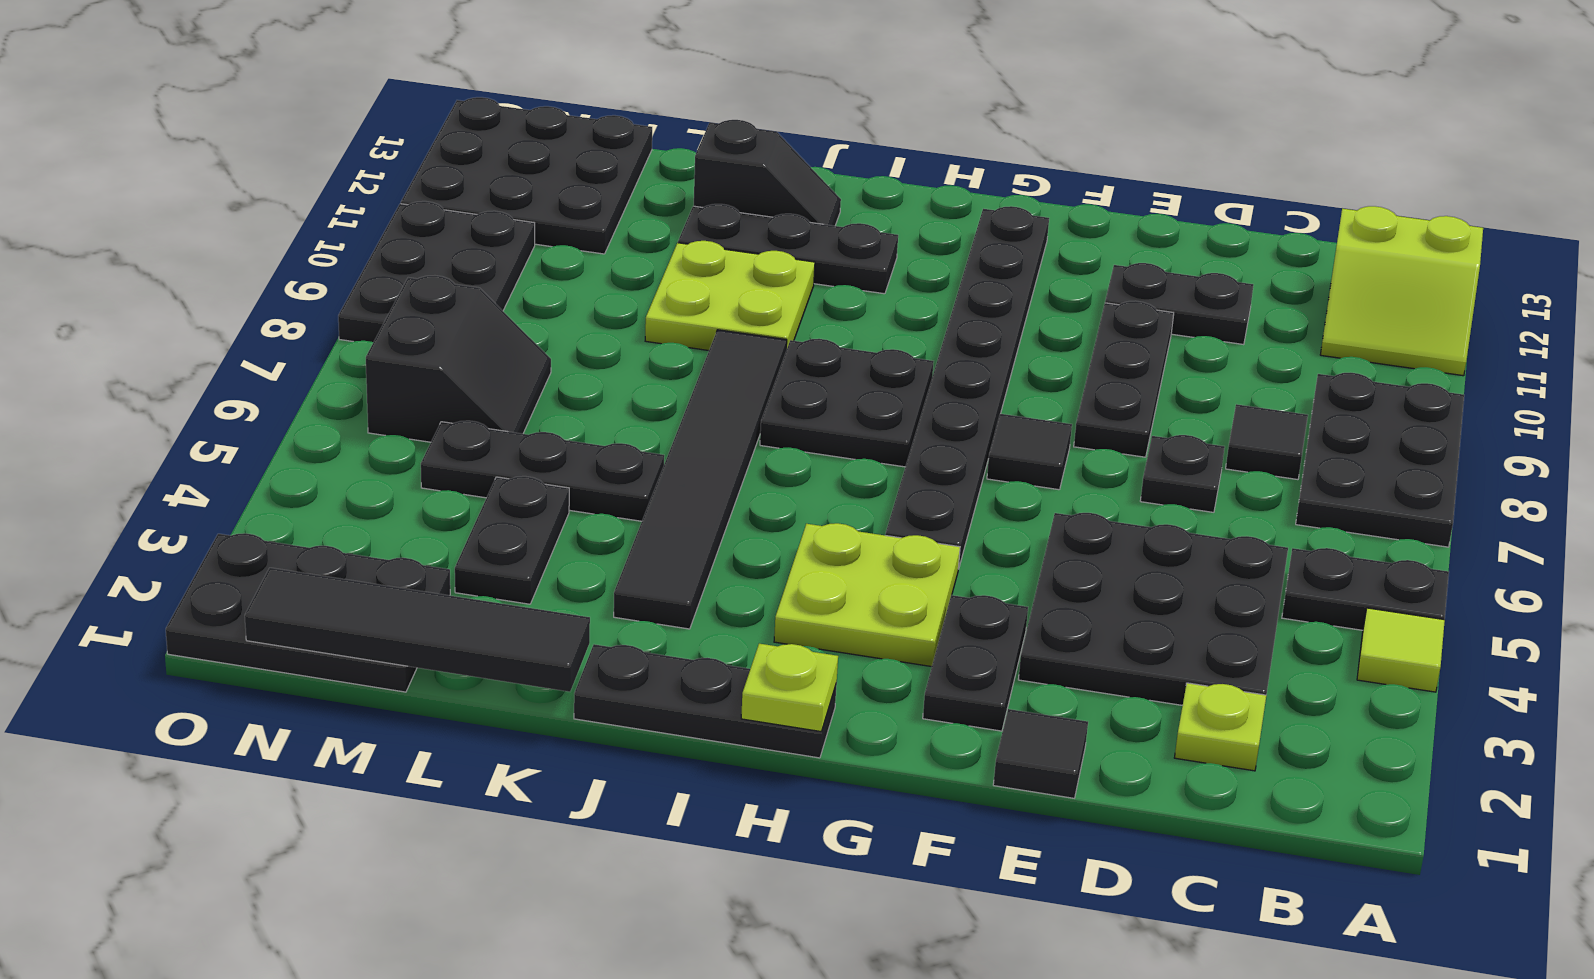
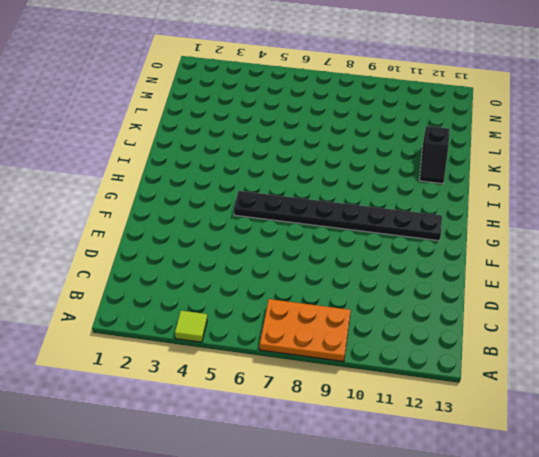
orange 2x3 plate [260,299,351,362] -> black 2x3 plate [1296,373,1464,547]
none -> black 1x2 plate [1282,548,1449,630]
none -> lime 2x2 slope [1320,206,1483,376]
none -> lime 1x1 plate [1174,683,1266,771]

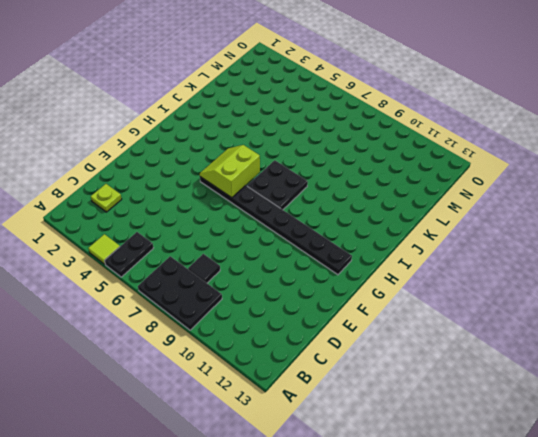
lime 2x2 slope [200,145,260,198] -> lime 2x2 slope moved to [1320,206,1483,376]
none -> black 3x3 plate [1018,513,1288,705]
none -> black 1x1 plate [1140,435,1225,512]
none -> black 1x2 plate [1105,263,1253,345]

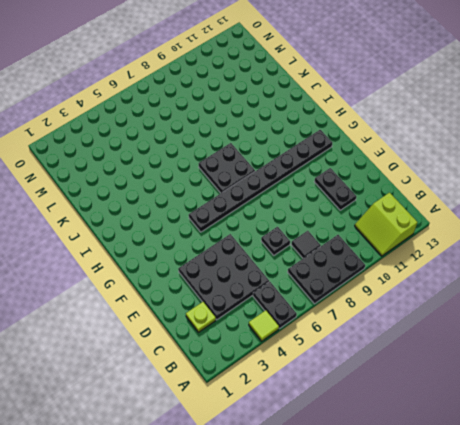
none -> black 1x1 tile [993,709,1088,798]
none -> black 1x3 plate [1074,301,1174,457]
none -> black 1x2 plate [923,595,1028,731]

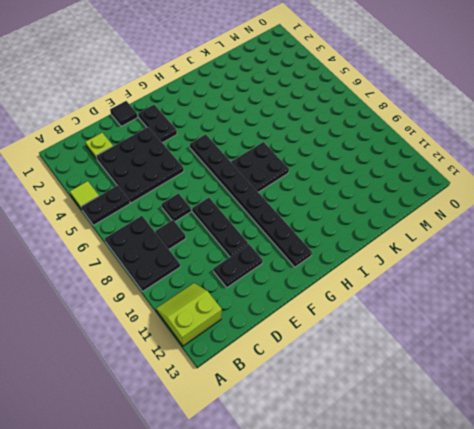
none -> black 1x1 tile [987,414,1072,490]
none -> lime 2x2 plate [774,523,960,667]
none -> black 1x3 plate [574,644,837,758]

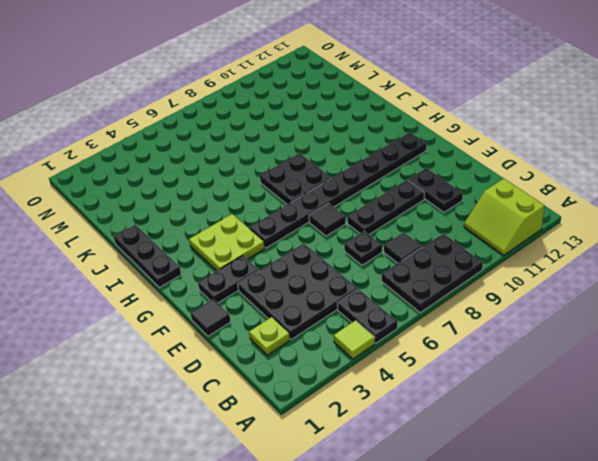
none -> black 1x3 plate [678,204,898,294]
none -> black 1x6 tile [614,330,787,629]
none -> lime 2x2 plate [645,241,815,351]

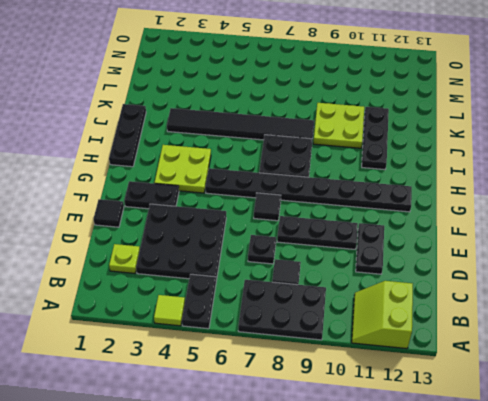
none -> black 1x2 slope [694,120,841,226]
none -> black 1x3 plate [421,421,664,521]
none -> black 1x2 plate [455,476,569,604]

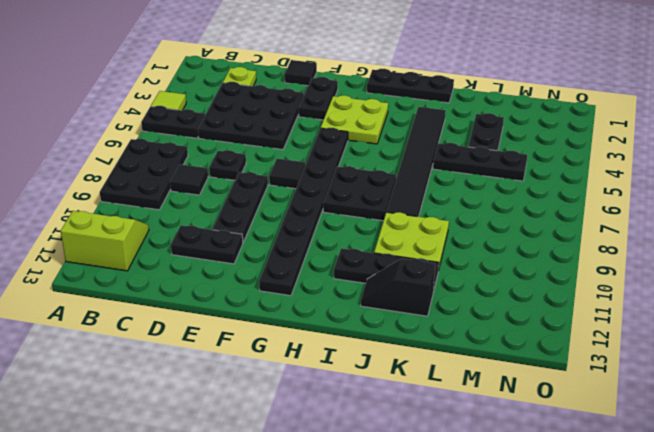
none -> black 2x3 plate [166,533,450,692]
none -> black 2x2 slope [366,276,551,442]
none -> black 3x3 plate [401,97,652,254]

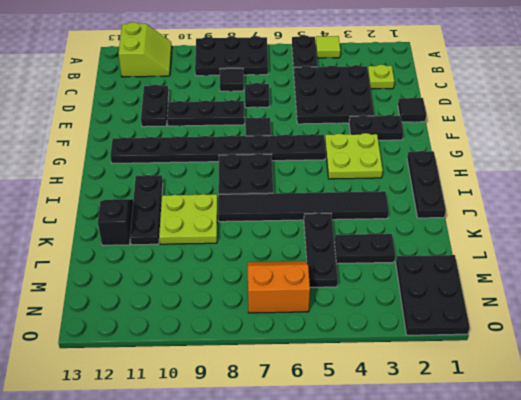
orange 2x2 slope [248,261,310,313] -> black 2x2 slope [366,276,551,442]
none -> black 3x3 plate [401,97,652,254]
none -> black 2x3 plate [338,201,535,342]
none -> lime 1x1 plate [741,644,838,732]

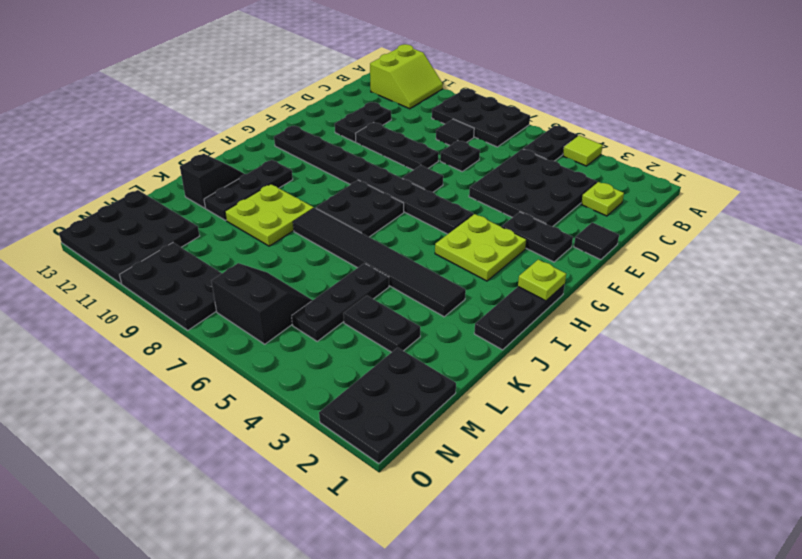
none -> black 1x4 tile [245,568,590,692]

